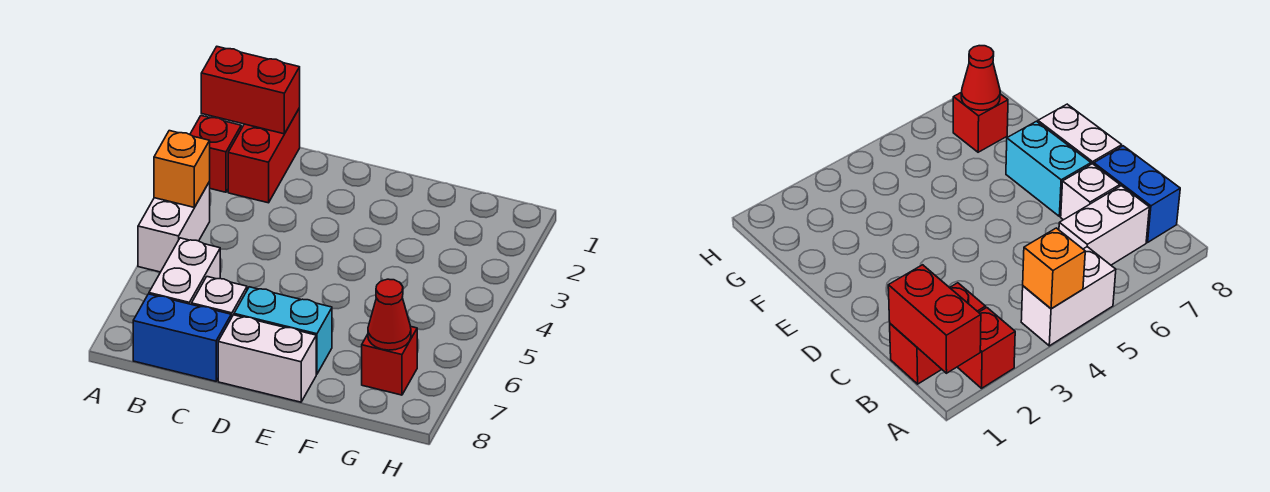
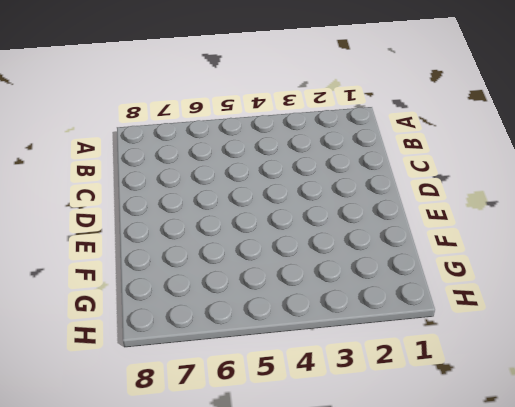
none -> red 1x1 brick [190,116,241,192]
none -> white 1x2 brick [138,182,210,272]
none -> red 1x2 brick [228,108,300,203]

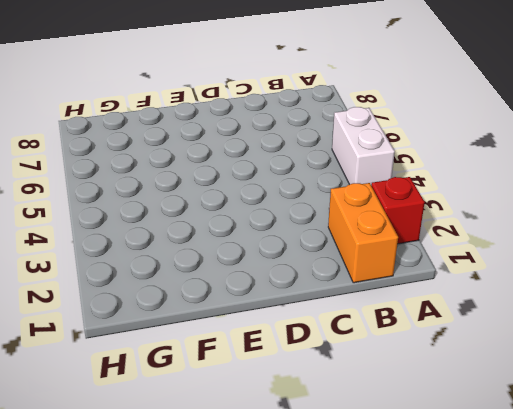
orange 1x2 brick [328,183,398,283] -> red 1x2 brick [228,108,300,203]
none -> white 1x2 brick [149,238,220,304]
none -> blue 1x2 brick [133,294,231,381]
none -> white 1x1 brick [192,277,247,318]

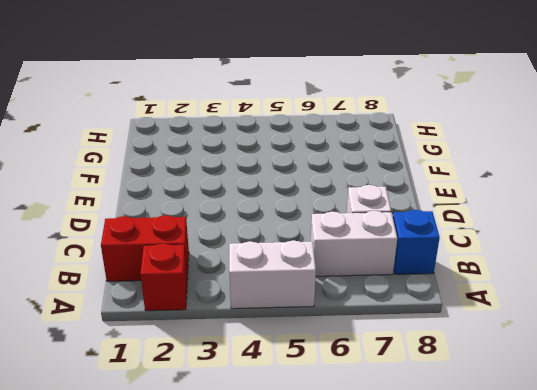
blue 1x1 brick [393,210,440,274] -> blue 1x2 brick [133,294,231,381]
none -> cyan 1x2 brick [234,287,332,374]
none -> white 1x2 brick [218,315,316,402]
none -> red 1x1 brick [362,326,417,395]

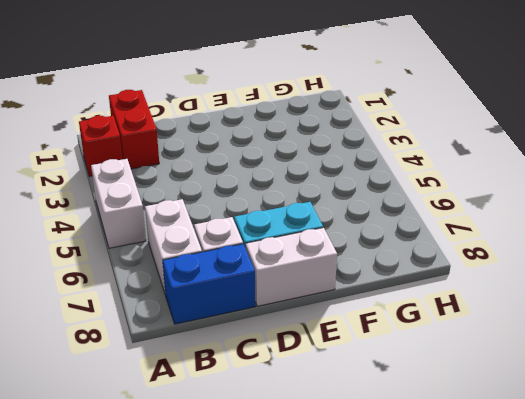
none -> red 1x1 brick [362,326,417,395]
none -> red 1x2 brick [201,47,300,134]
none -> orange 1x1 brick [154,131,210,207]

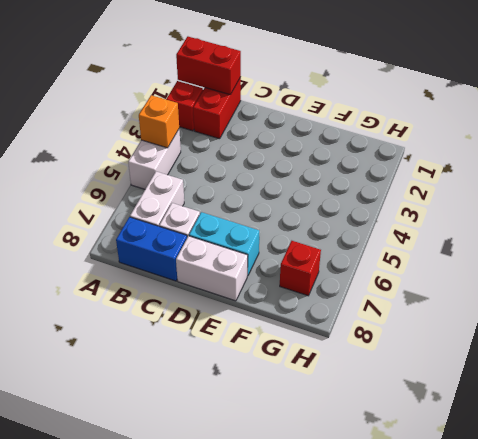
none -> red 1x1 cone [368,279,411,350]

